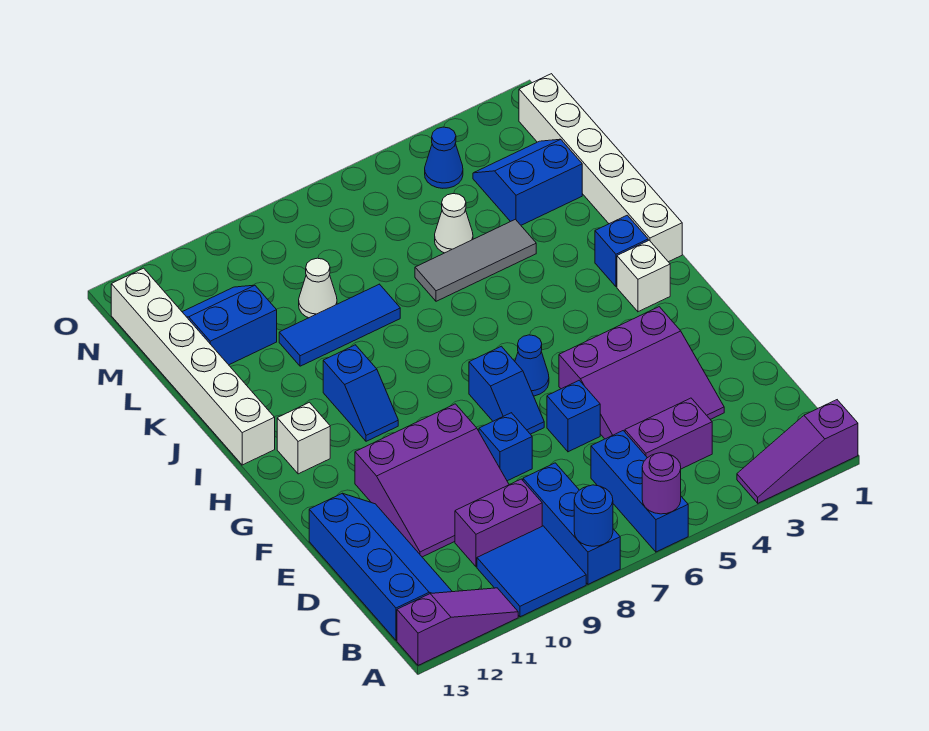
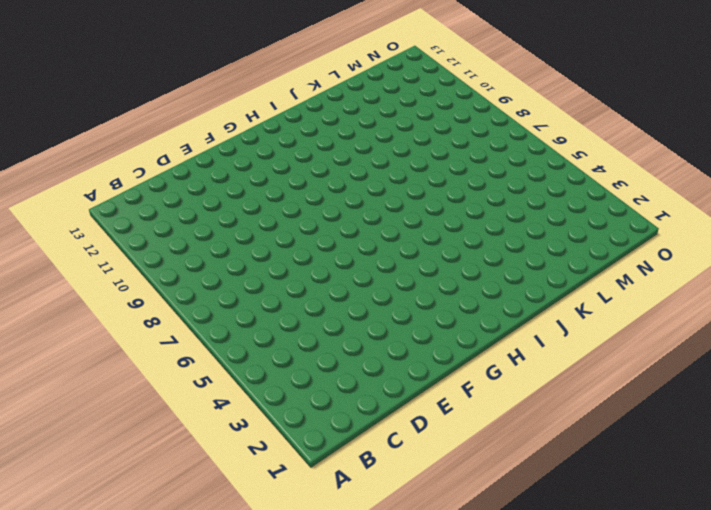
none -> purple 1x3 slope [737,400,858,503]
none -> blue 1x3 brick [591,431,688,552]
none -> blue 1x3 brick [523,463,620,584]

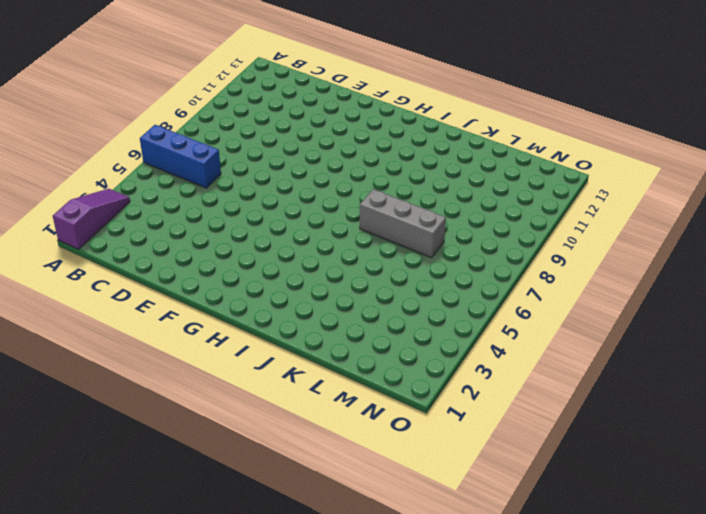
grey 1x3 brick [360,189,446,258] -> none
none -> blue 1x3 brick [523,463,620,584]
none -> blue 2x2 tile [477,526,586,617]
none -> purple 1x3 slope [397,588,518,665]

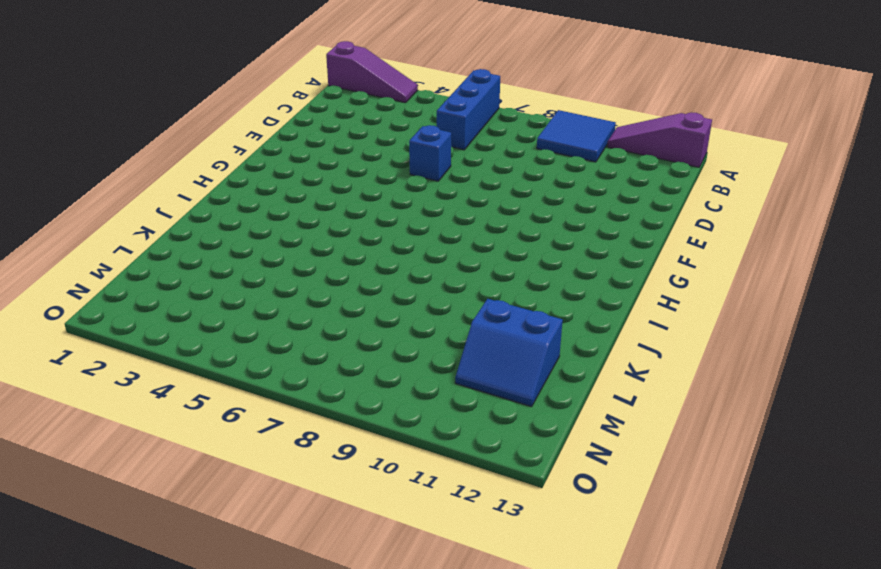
none -> blue 1x3 brick [523,463,620,584]
none -> blue 2x4 slope [309,493,452,640]
none -> purple 1x2 brick [625,398,712,469]

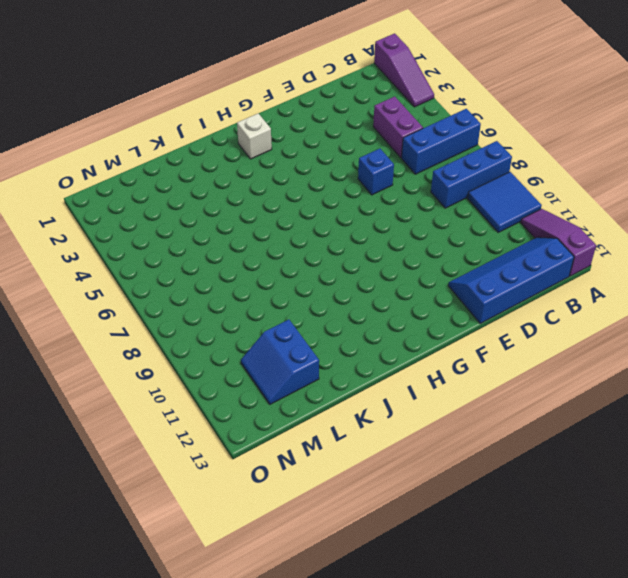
none -> purple 1x2 brick [455,479,542,567]
none -> purple 3x3 slope [559,307,724,439]
none -> purple 3x3 slope [355,404,509,557]

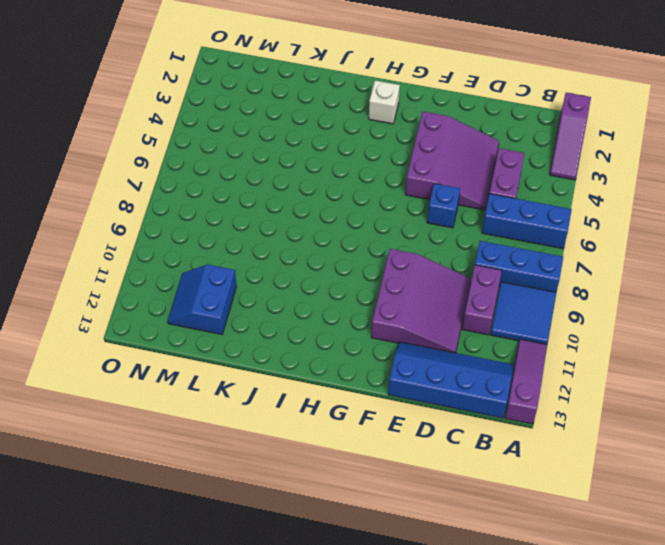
none -> blue 1x1 brick [479,413,532,481]
none -> blue 1x2 slope [469,346,544,434]
none -> blue 1x1 cone [515,335,549,396]

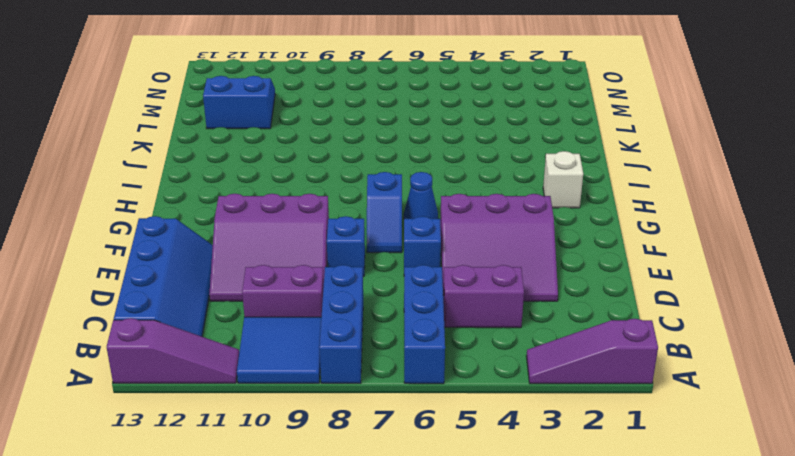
none -> blue 1x2 slope [323,345,398,441]
none -> white 1x1 brick [277,402,330,474]
none -> white 1x6 brick [519,74,682,262]

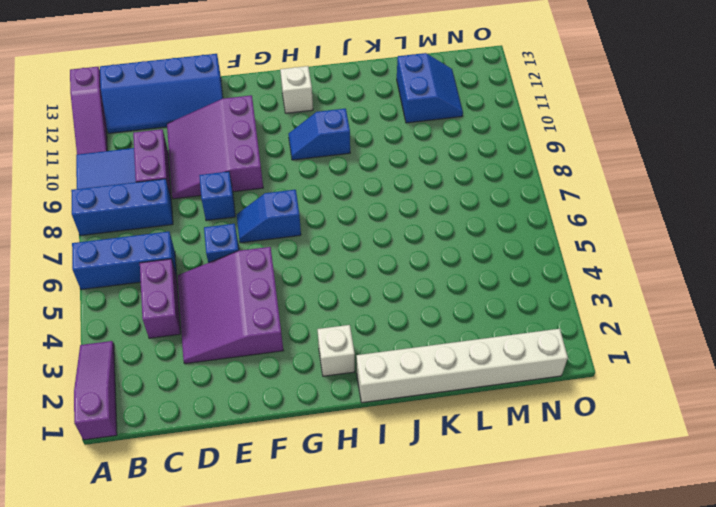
none -> blue 1x1 cone [515,335,549,396]
none -> blue 1x1 brick [595,215,648,287]
none -> white 1x6 brick [111,268,275,465]

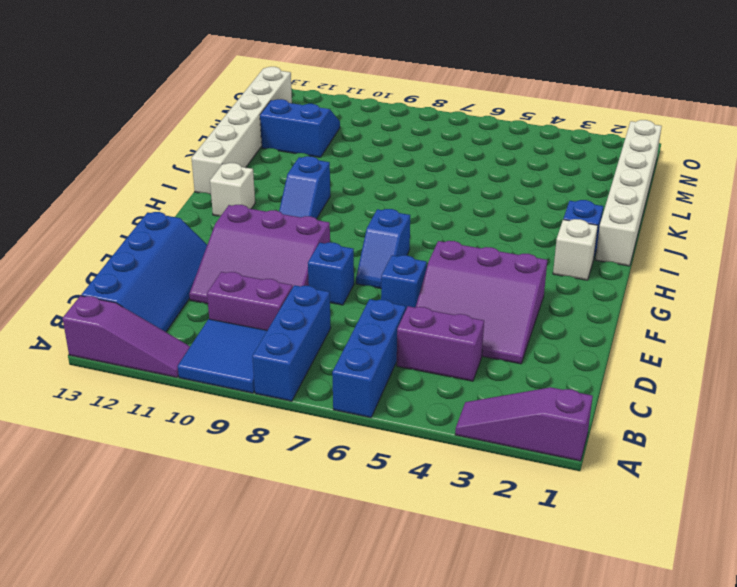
none -> blue 1x1 cone [515,335,549,396]
none -> grey 1x3 tile [415,219,536,301]
none -> blue 1x3 tile [279,284,400,366]

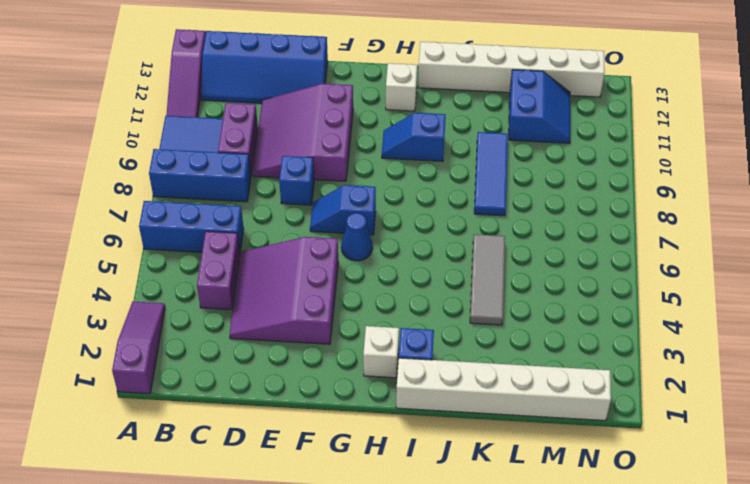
none -> blue 1x1 brick [547,380,600,452]
none -> blue 2x2 slope [473,139,582,225]
none -> white 1x1 cone [435,194,473,253]

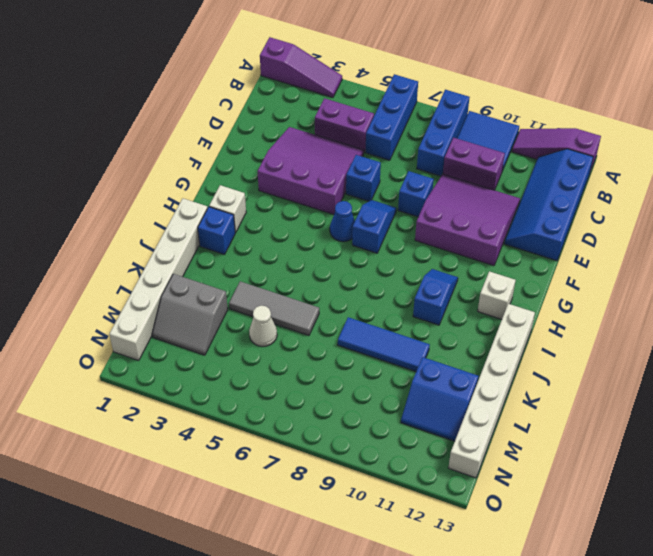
grey 2x2 slope [152,274,228,355] -> blue 2x2 slope [473,139,582,225]
none -> white 1x1 cone [299,258,337,318]
none -> blue 1x1 cone [425,127,463,188]
none -> purple 1x1 round brick [642,453,681,514]

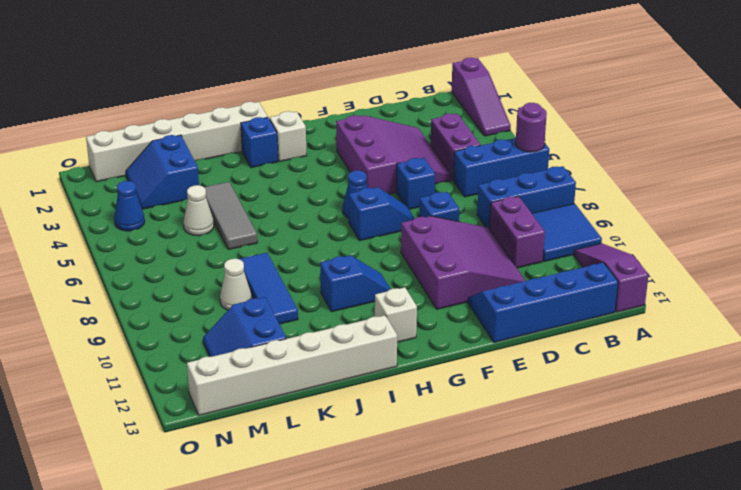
none -> blue 1x1 round brick [574,485,613,546]

